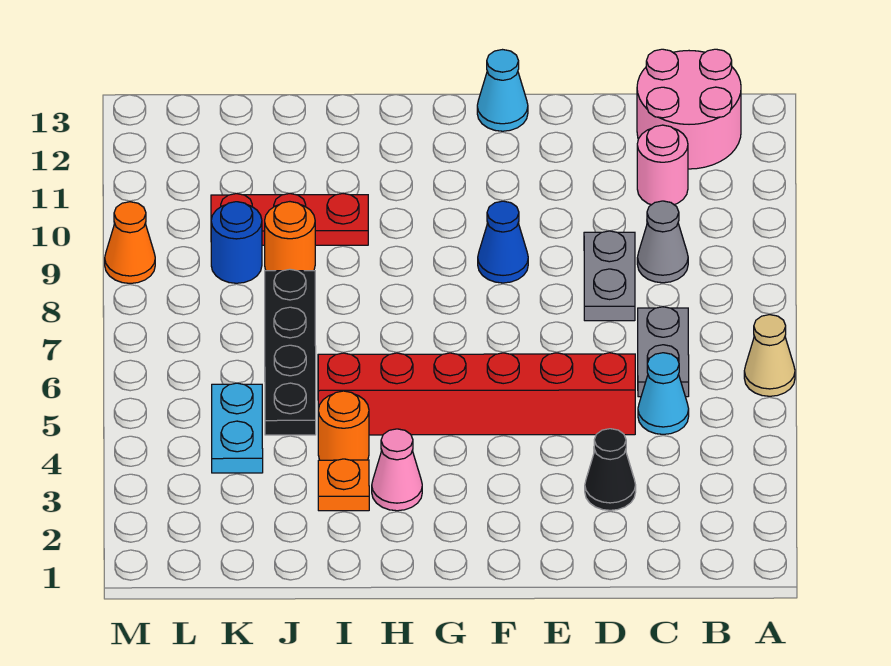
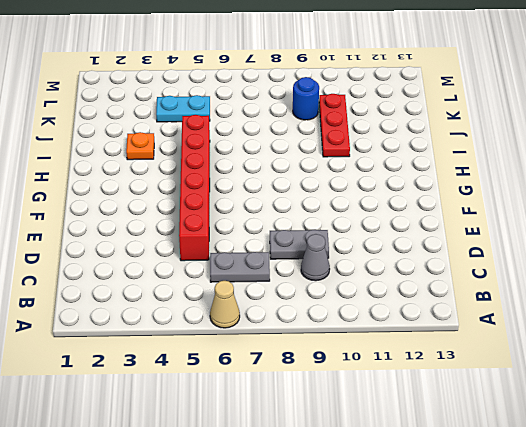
none -> pink 2x2 round brick [637,49,741,169]
none -> cyan 1x1 cone [638,353,689,434]
none -> pink 1x1 round brick [637,125,688,205]

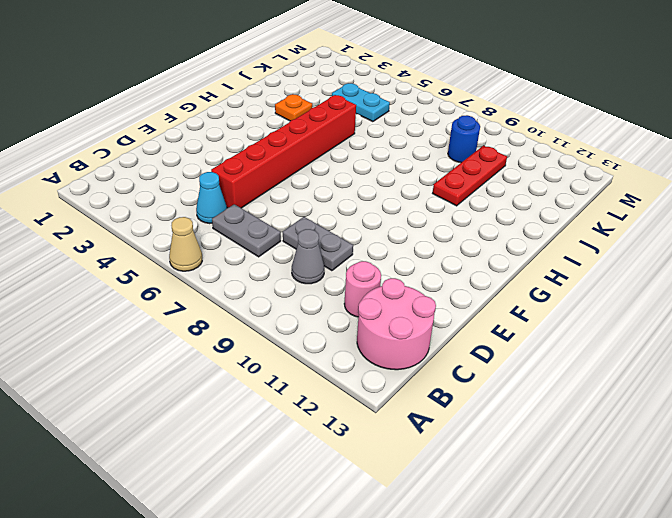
none -> black 1x1 cone [585,429,636,510]
none -> blue 1x1 cone [478,201,528,283]
none -> cyan 1x1 cone [477,50,528,131]

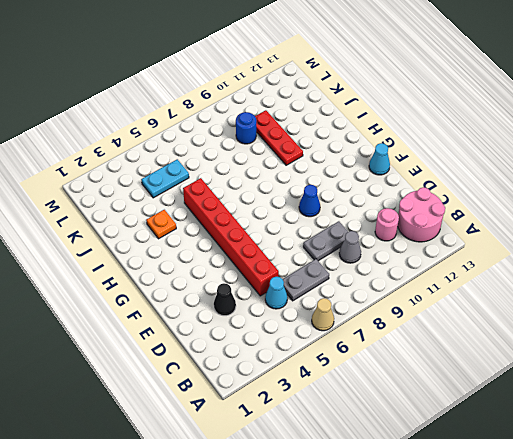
none -> pink 1x1 cone [372,429,422,511]
none -> orange 1x1 round brick [318,391,369,460]
none -> black 1x4 plate [265,269,316,435]

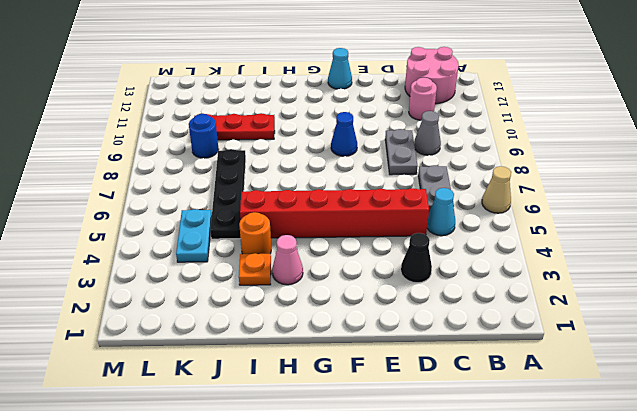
none -> orange 1x1 round brick [265,202,315,271]
none -> orange 1x1 cone [105,202,155,283]

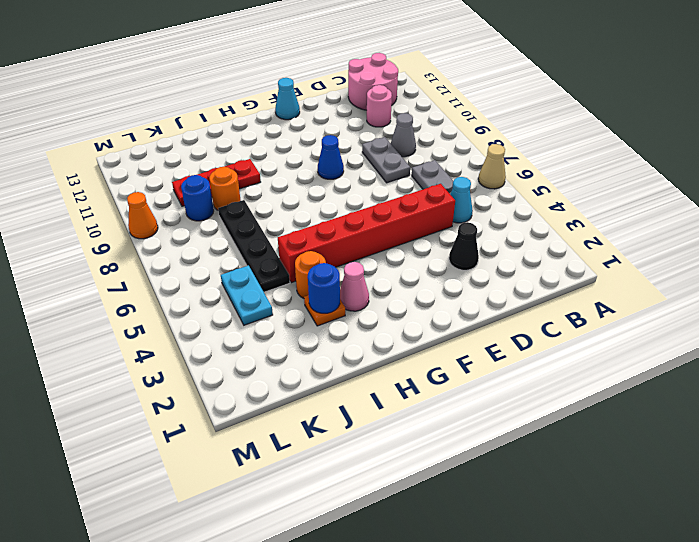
blue 1x1 round brick [308,263,340,313] -> none

